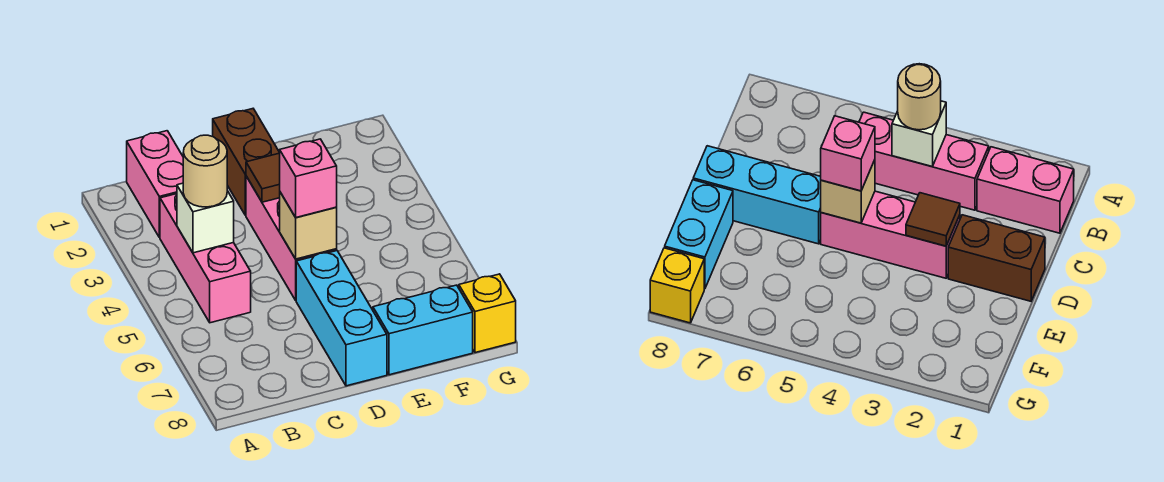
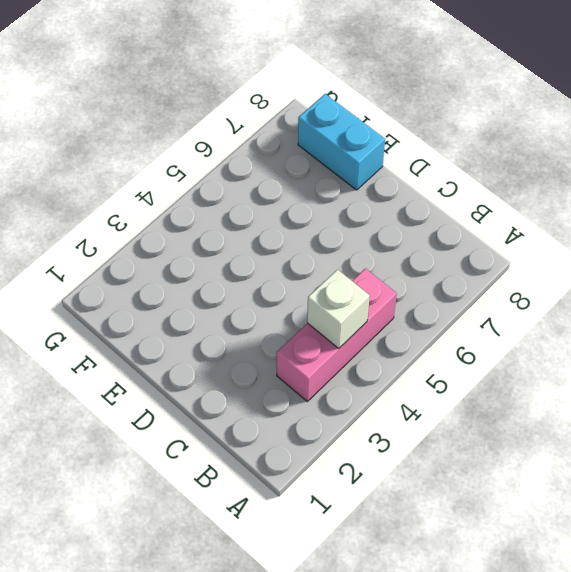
none -> pink 1x2 brick [127,131,183,238]
none -> brown 1x2 brick [213,109,280,215]
none -> pink 1x3 brick [246,176,337,300]

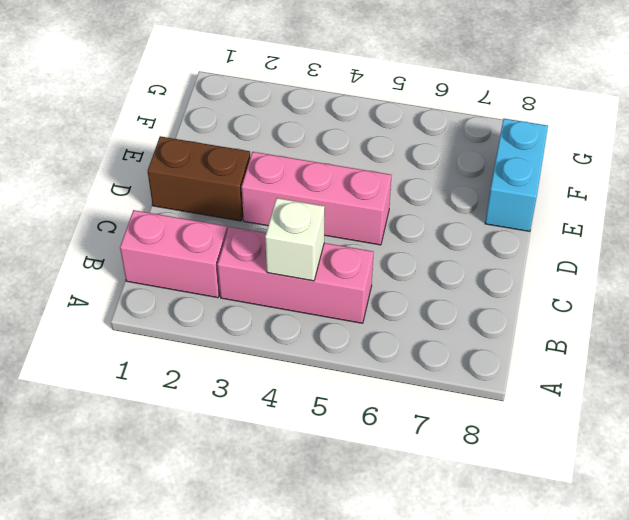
none -> cyan 1x3 brick [296,251,387,386]
none -> yellow 1x1 brick [459,274,516,353]
none -> brown 1x1 tile [246,153,280,202]

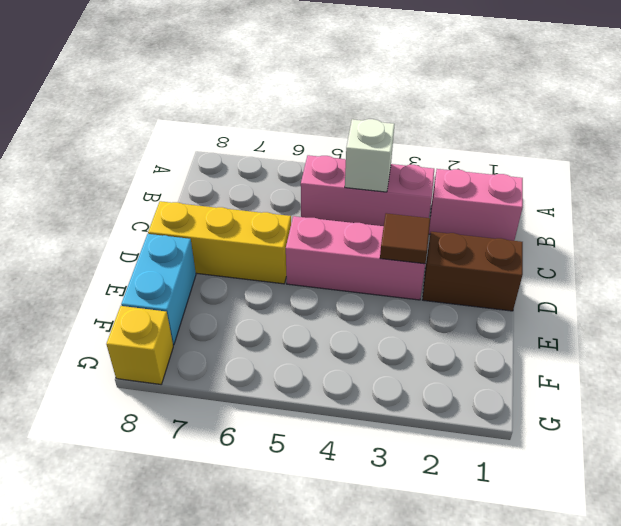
yellow 1x3 brick [148,201,291,284] -> cyan 1x3 brick [296,251,387,386]
none -> tan 1x1 brick [280,192,337,259]
none -> tan 1x1 round brick [183,135,227,207]
none -> pink 1x1 brick [280,139,337,217]

